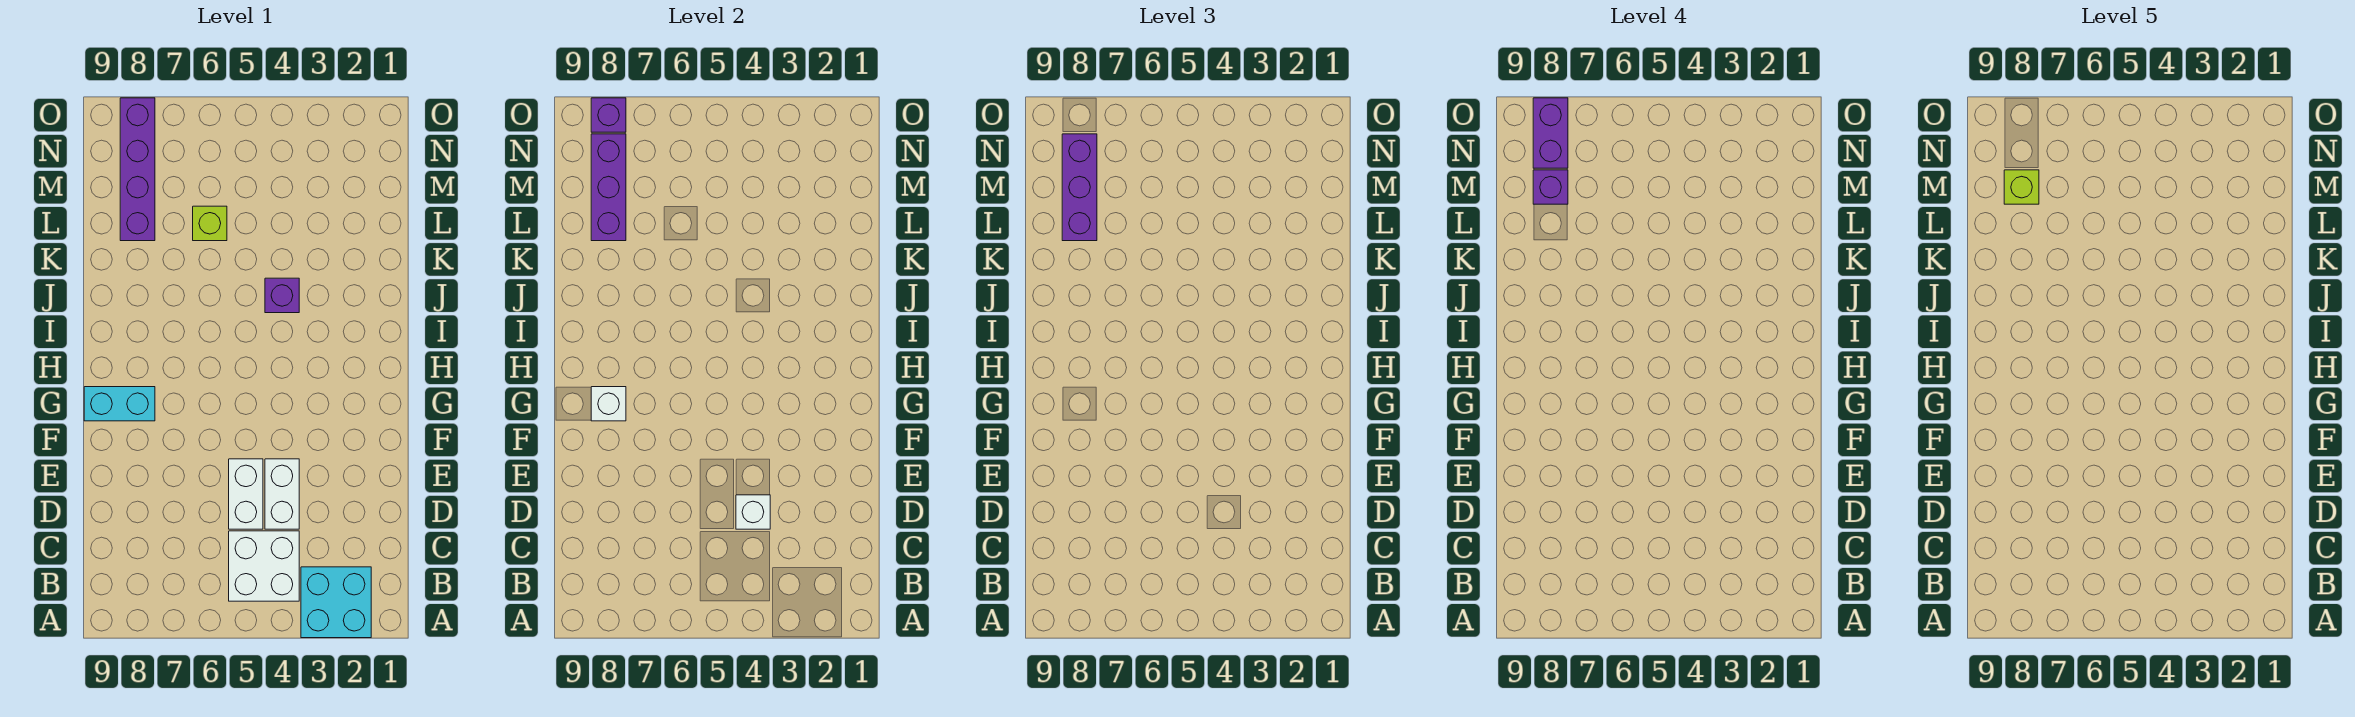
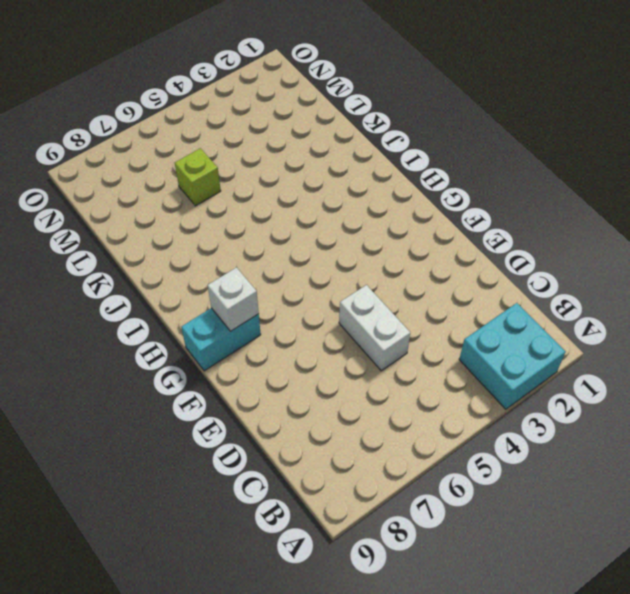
none -> white 2x2 brick [229,531,299,601]
none -> white 1x2 brick [265,459,299,529]
none -> purple 1x1 brick [265,278,299,313]

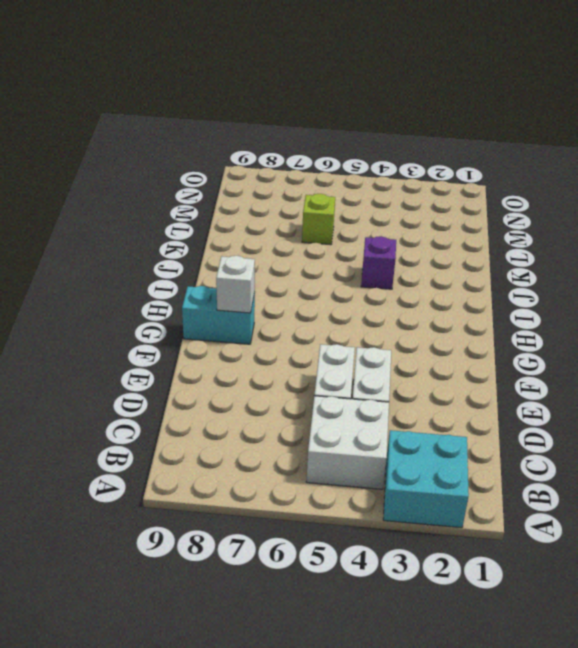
none -> purple 1x4 brick [120,98,155,241]
none -> white 1x1 brick [736,495,770,529]
none -> purple 1x3 brick [591,134,626,241]

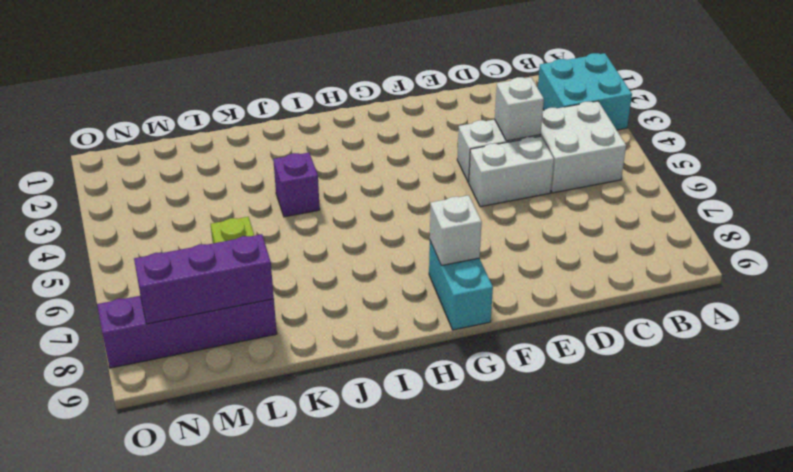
none -> purple 1x1 brick [591,98,626,132]
none -> purple 1x3 brick [1062,134,1097,241]
none -> purple 1x1 brick [1533,170,1568,204]

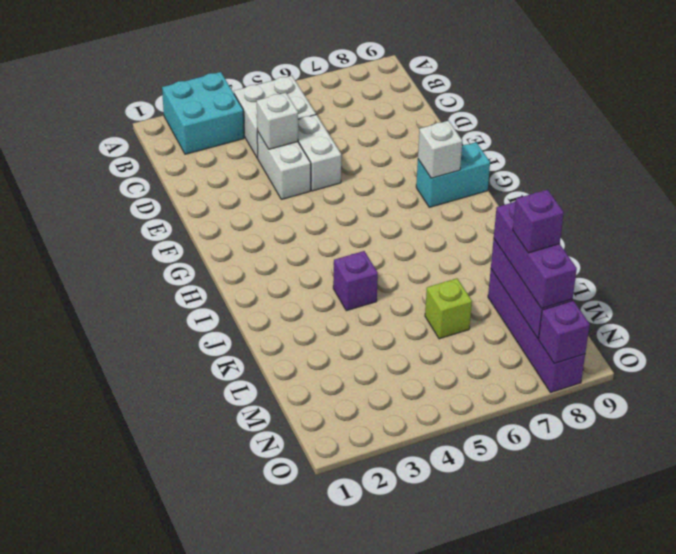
none -> purple 1x2 brick [1533,98,1568,168]
none -> lime 1x1 brick [2004,170,2039,204]

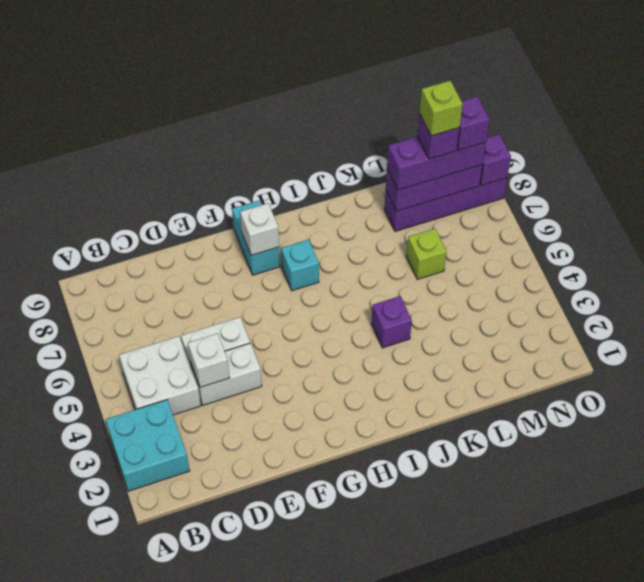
cyan 1x1 brick [281,240,319,291] -> none
purple 1x1 brick [457,97,489,150] -> purple 1x2 brick [1533,98,1568,168]

